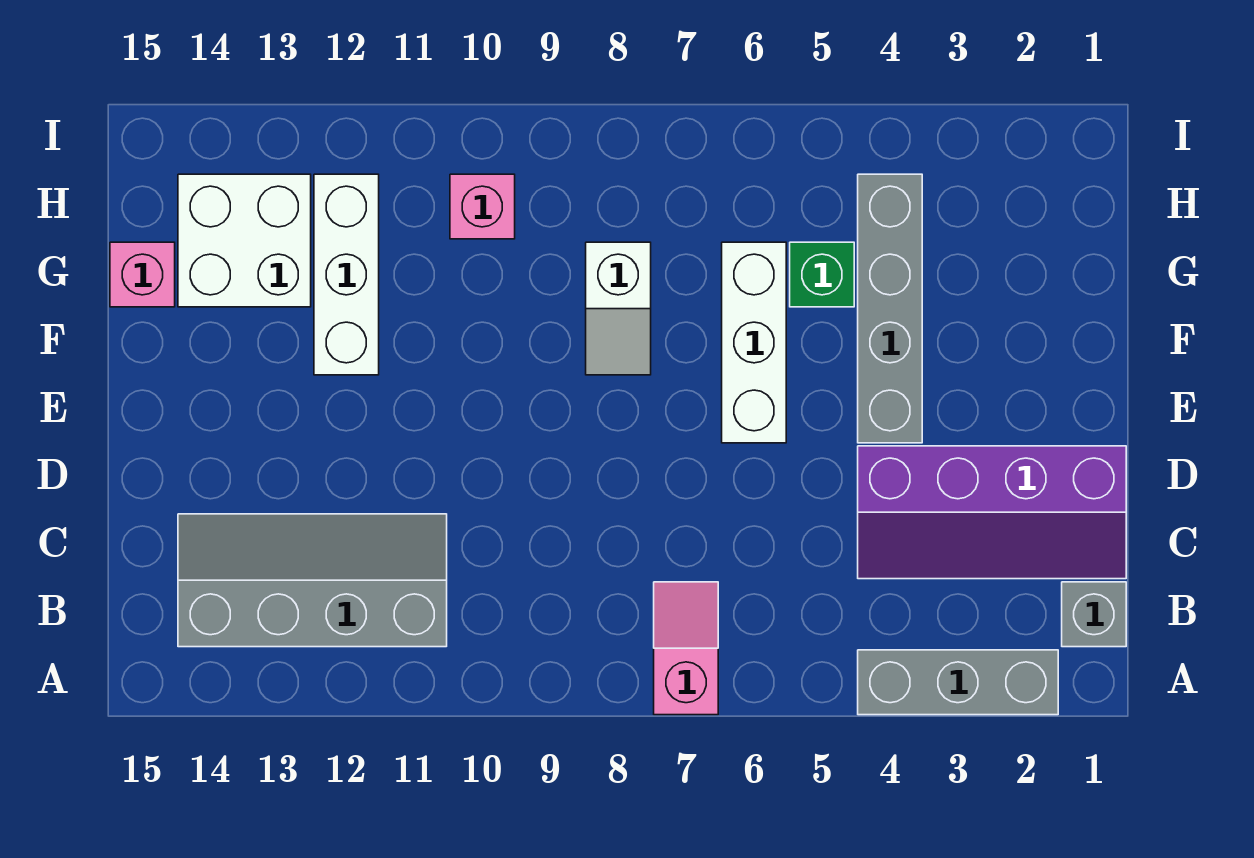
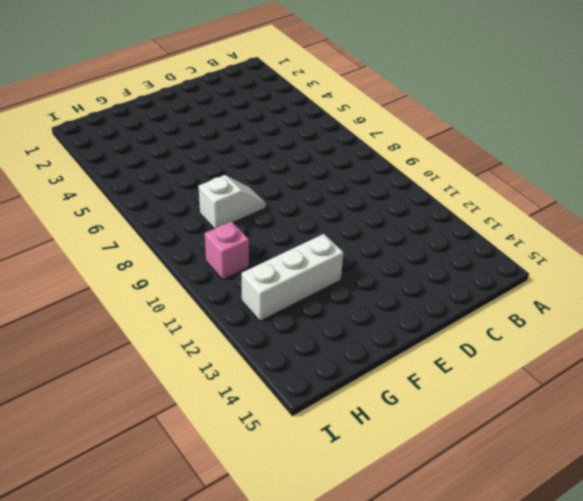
none -> grey 1x3 brick [858,650,1058,715]
none -> pink 1x2 slope [654,582,718,715]
none -> grey 1x1 brick [1062,582,1126,647]

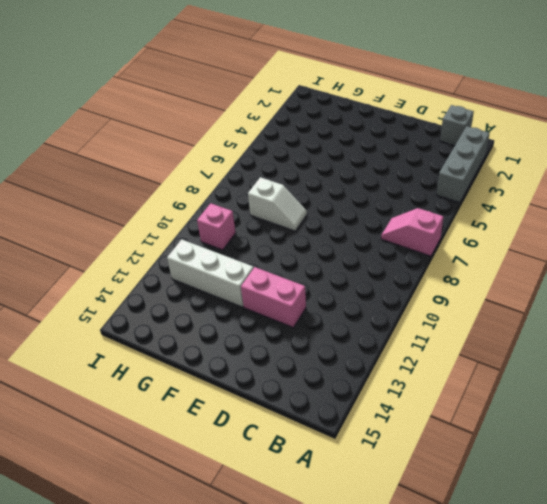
pink 1x2 brick [241,267,306,327] -> none
none -> grey 2x4 slope [178,514,447,647]
none -> purple 2x4 slope [858,446,1126,579]
none -> grey 1x4 brick [858,174,922,443]

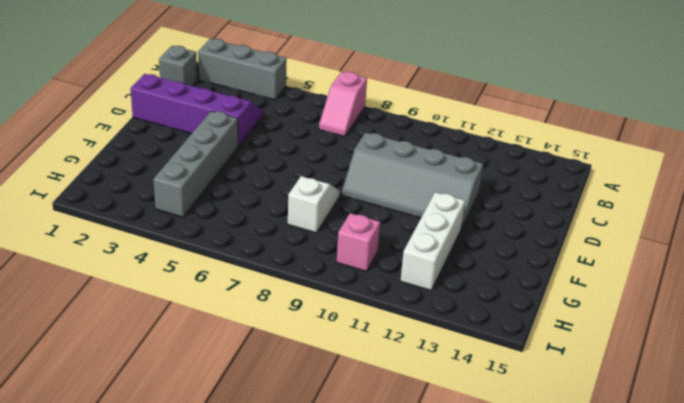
grey 2x4 slope [342,132,483,229] -> grey 2x4 slope moved to [178,514,447,647]
none -> white 1x3 brick [722,242,786,443]
none -> green 1x1 brick [790,242,854,307]
none -> white 2x2 brick [178,174,311,307]

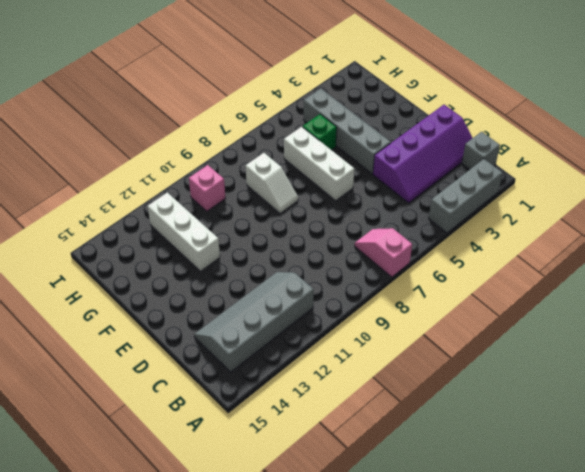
none -> white 2x2 brick [178,174,311,307]
none -> pink 1x1 brick [110,242,175,307]

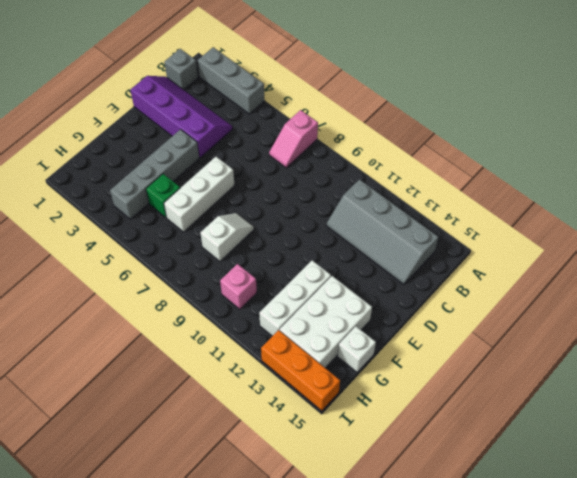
white 2x3 brick [280,276,372,368] -> white 2x2 brick [178,174,311,307]
white 1x1 brick [338,326,376,372] -> pink 1x1 brick [110,242,175,307]
orange 1x3 brick [261,330,340,411] -> none

